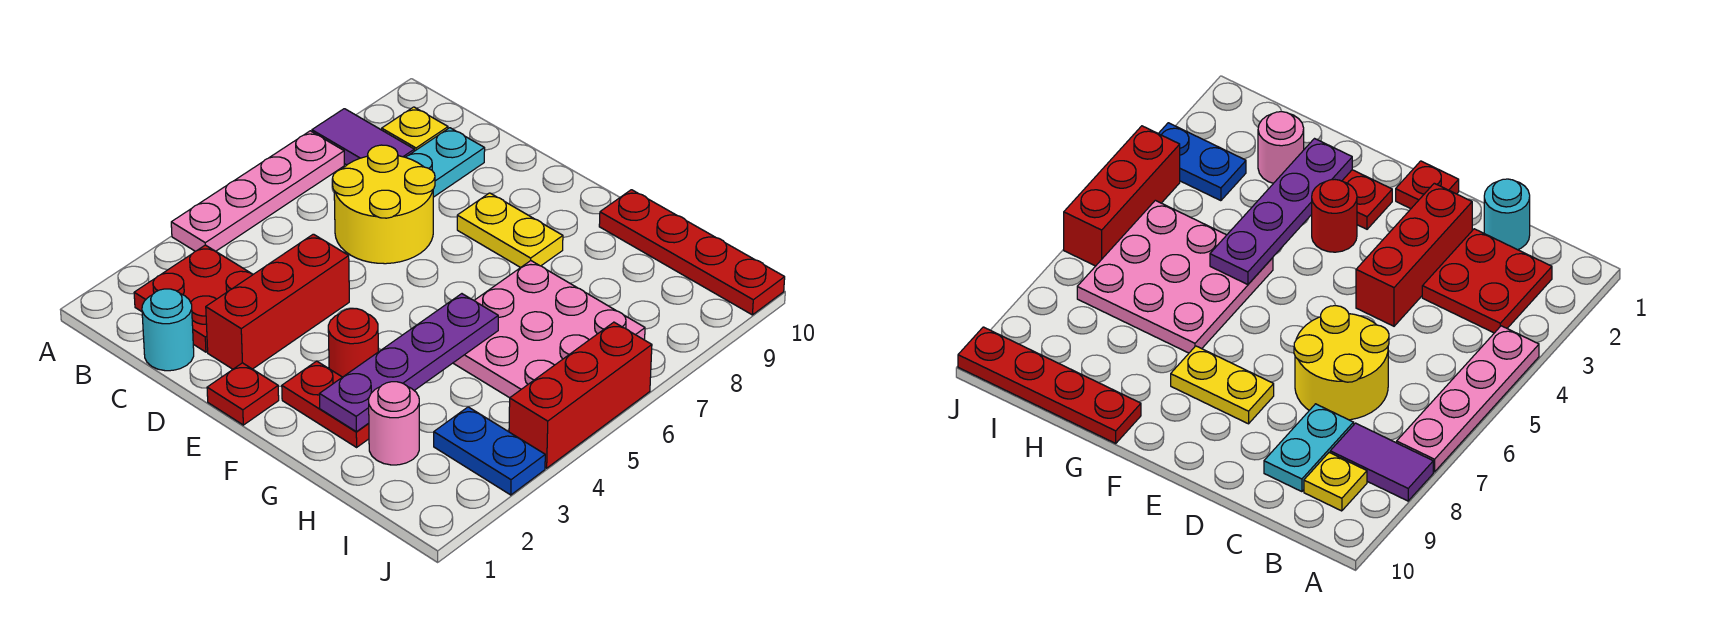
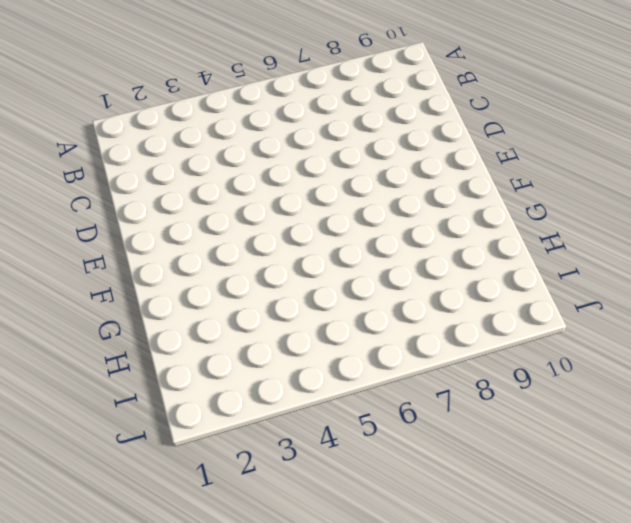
none -> pink 1x4 plate [171,131,344,251]
none -> purple 1x2 tile [312,109,414,165]
none -> red 2x2 plate [134,245,253,352]

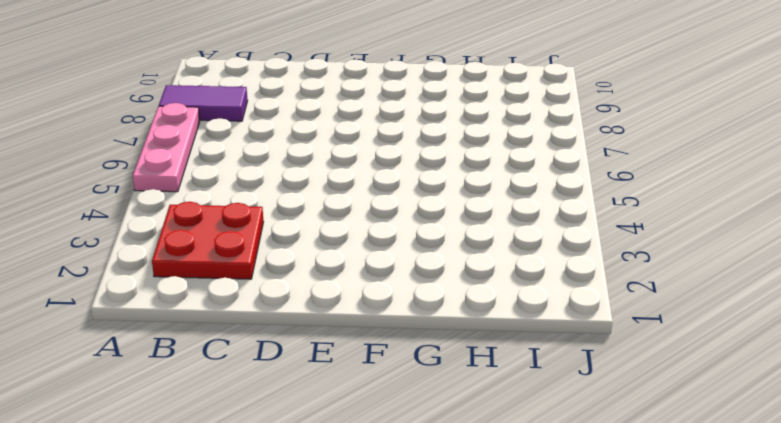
pink 1x3 plate [133,103,200,192] -> pink 1x4 plate [171,131,344,251]
none -> yellow 1x1 plate [382,107,448,151]
none -> cyan 1x1 round brick [142,289,194,371]
none -> yellow 2x2 round brick [333,145,435,264]

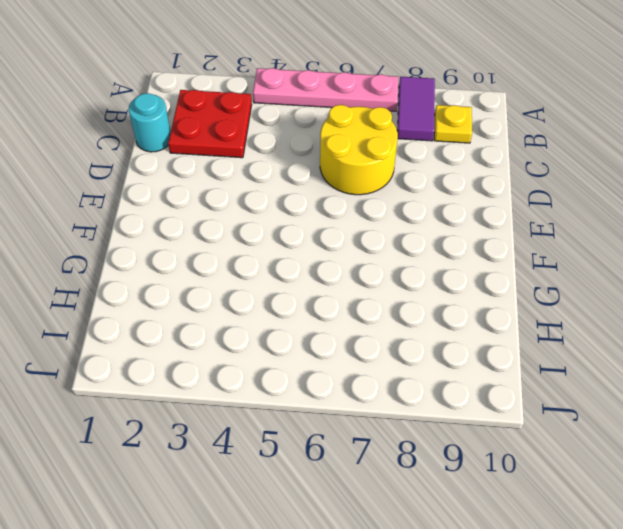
none -> cyan 1x2 plate [406,128,485,197]
none -> red 1x3 brick [206,234,349,369]
none -> red 1x1 plate [207,363,279,425]

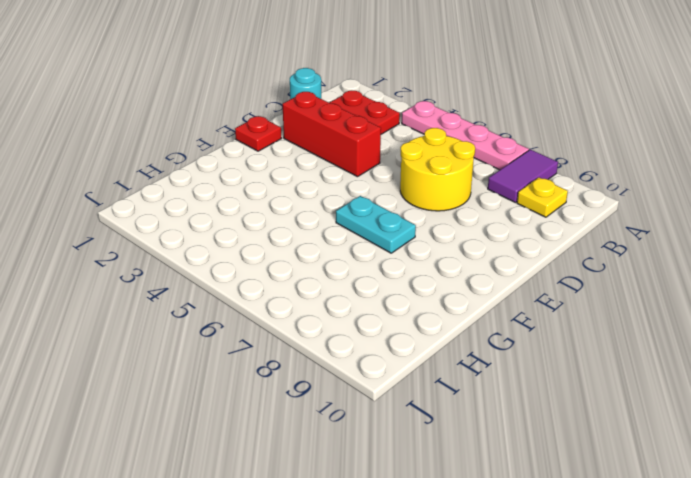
cyan 1x2 plate [336,196,416,253] -> cyan 1x2 plate moved to [406,128,485,197]
none -> yellow 1x2 plate [457,193,563,268]
none -> red 1x2 plate [282,361,369,447]
none -> red 1x1 round brick [328,309,378,377]

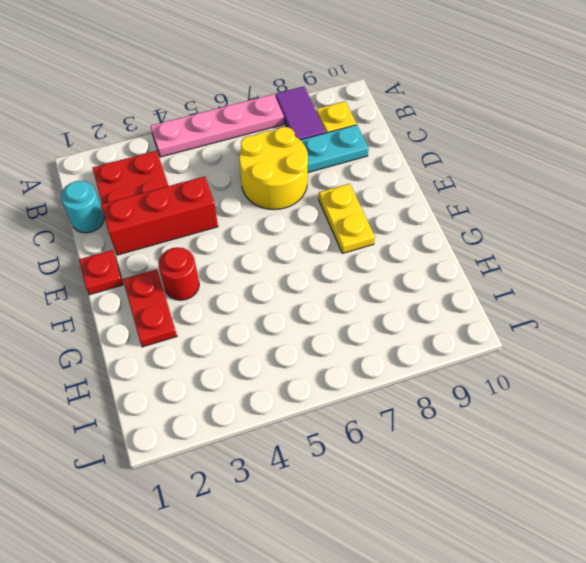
none -> pink 3x3 plate [453,261,645,398]
none -> red 1x4 plate [599,190,785,315]
none -> pink 1x1 round brick [369,382,419,465]

